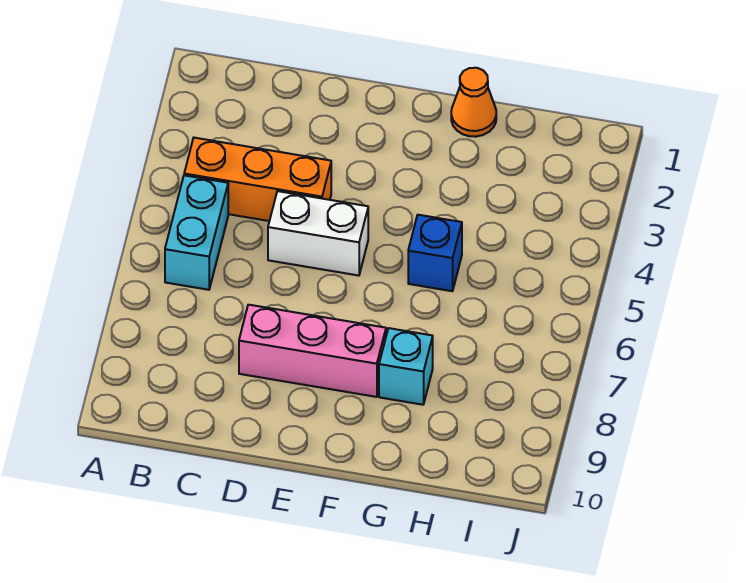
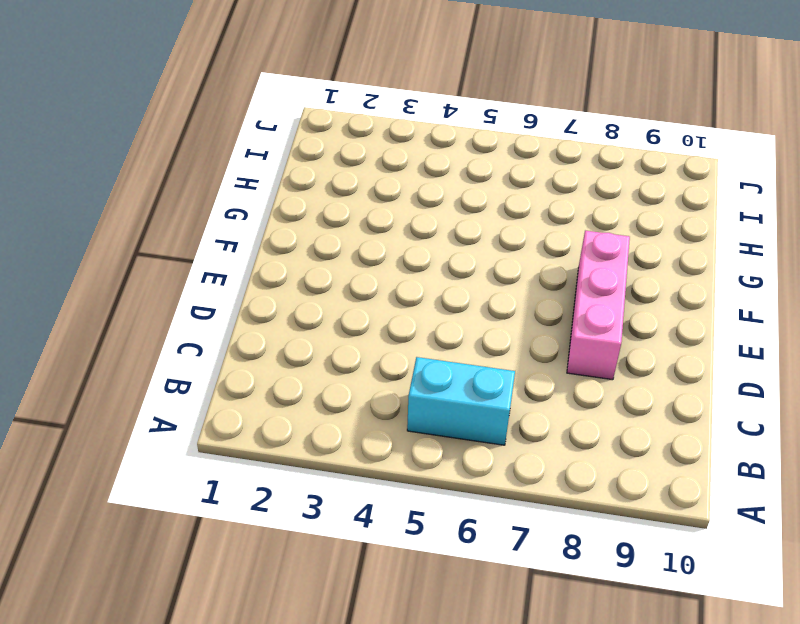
none -> orange 1x3 brick [184,138,331,221]
none -> white 1x2 brick [268,191,368,276]

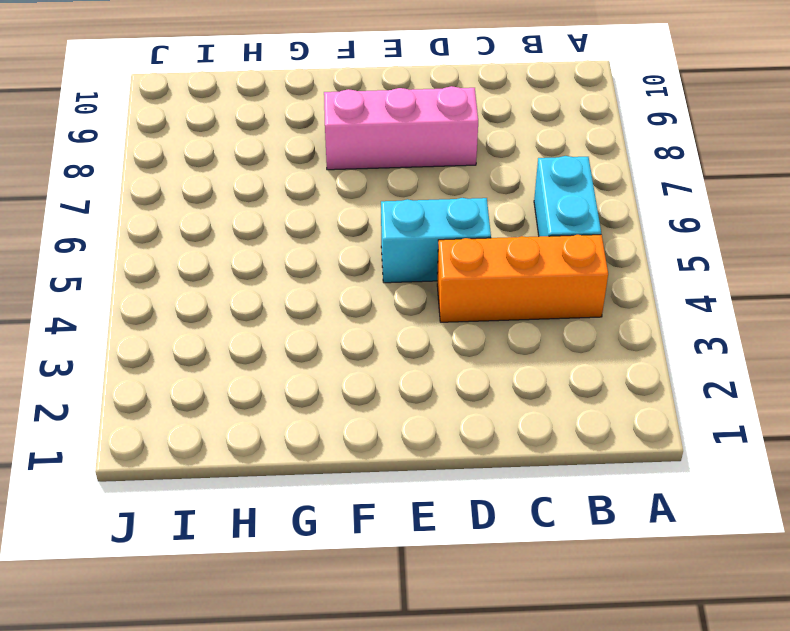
cyan 1x2 brick [381,198,491,283] -> white 1x2 brick [268,191,368,276]
none -> orange 1x1 cone [451,68,496,137]
none -> blue 1x1 brick [408,215,462,291]

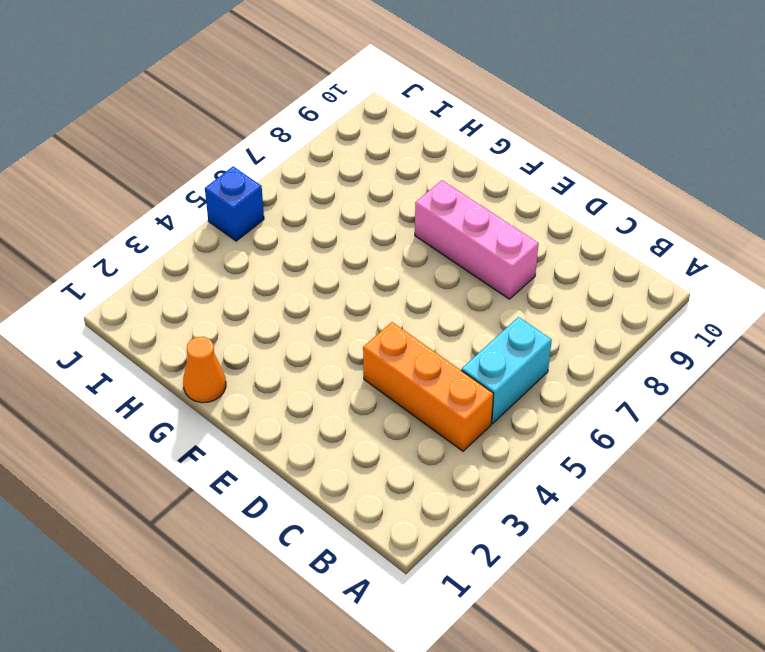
blue 1x1 brick [205,166,264,241] -> blue 1x1 brick moved to [408,215,462,291]
none -> white 1x2 brick [268,191,368,276]
none -> cyan 1x1 brick [379,328,433,405]

